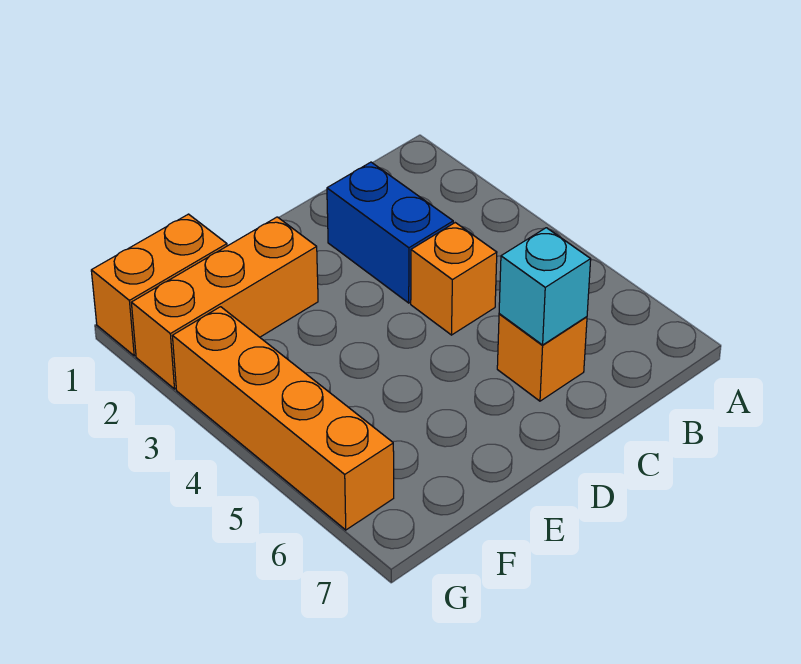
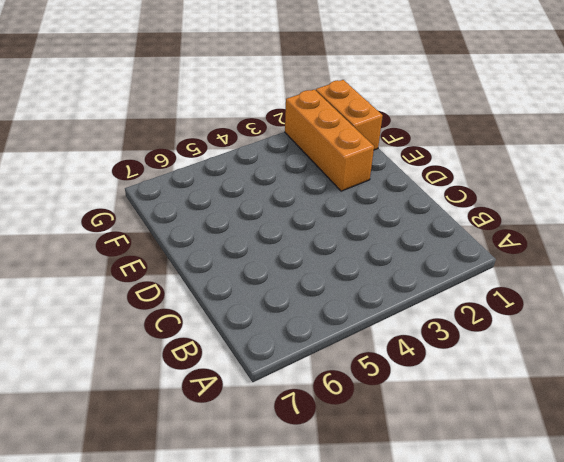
none -> blue 1x2 brick [327,162,453,303]
none -> orange 1x1 brick [411,223,497,335]

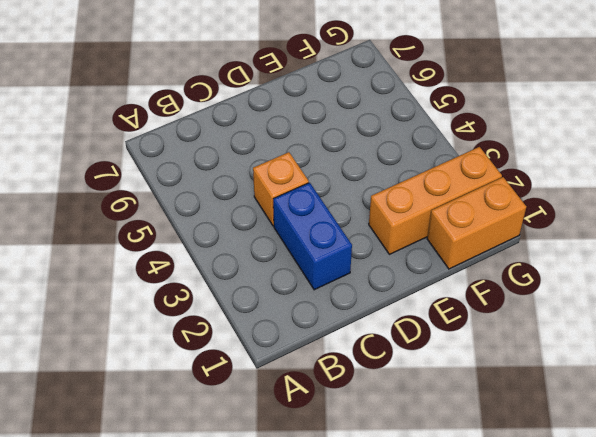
none -> orange 1x1 brick [497,314,587,401]
none -> orange 1x4 brick [173,307,394,530]

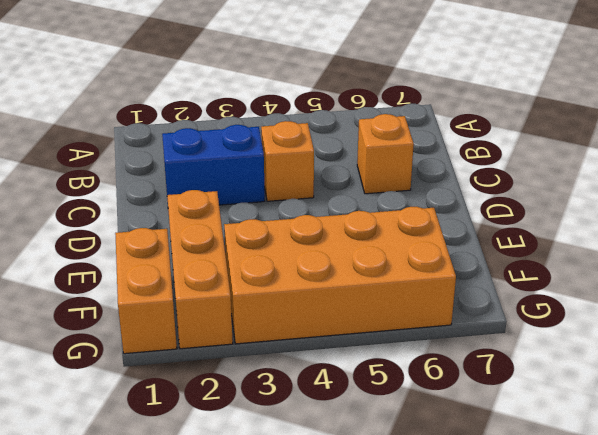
orange 2x4 brick [224,207,456,344] -> orange 1x4 brick [173,307,394,530]
none -> cyan 1x1 brick [499,228,591,345]

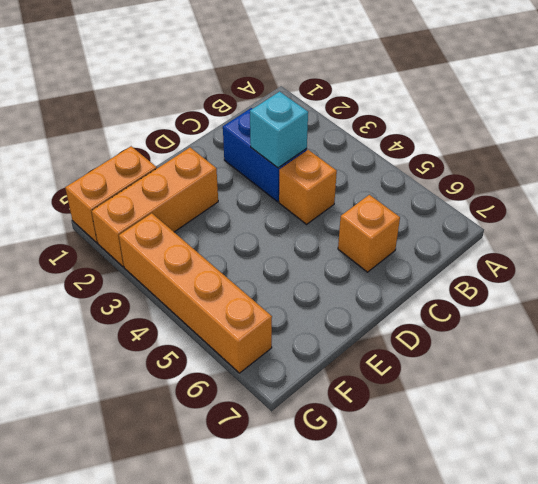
cyan 1x1 brick [250,91,308,168] -> cyan 1x1 brick moved to [499,228,591,345]

